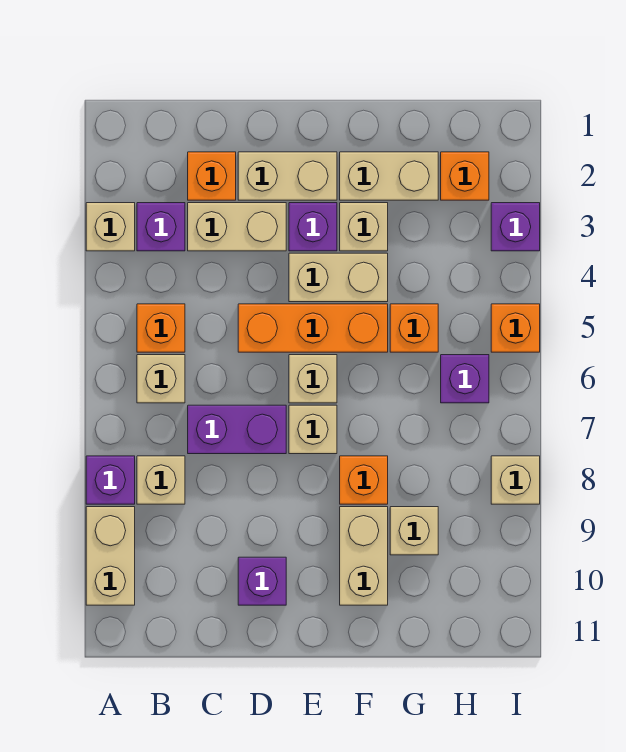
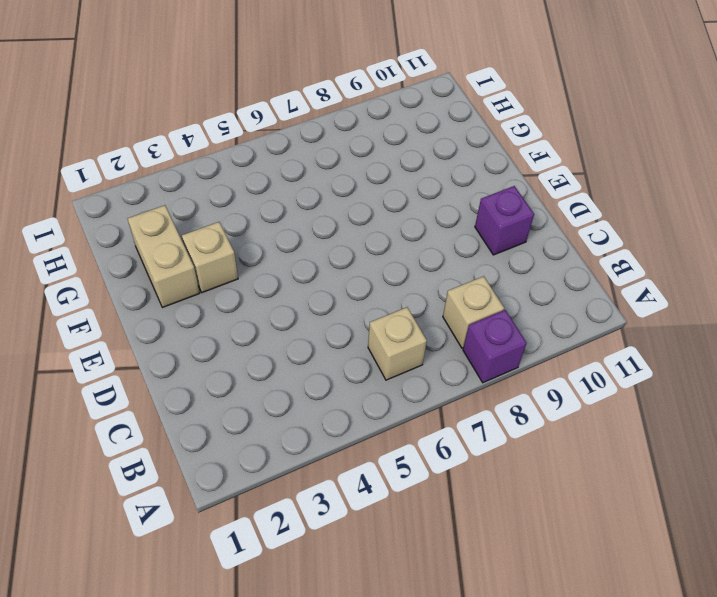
none -> tan 1x1 brick [86,203,135,251]
none -> tan 1x2 brick [86,507,135,605]
none -> purple 1x1 brick [137,203,185,251]

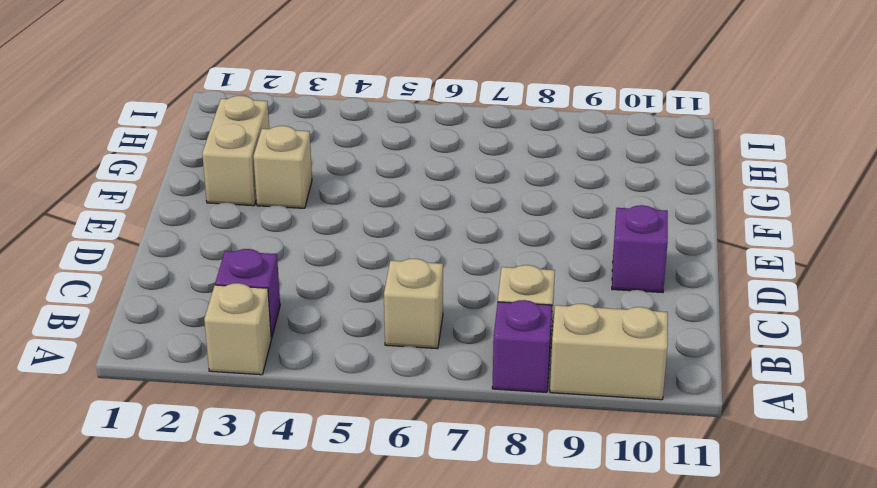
none -> orange 1x1 brick [137,304,185,352]
none -> orange 1x1 brick [188,152,236,200]
none -> tan 1x2 brick [188,203,286,251]

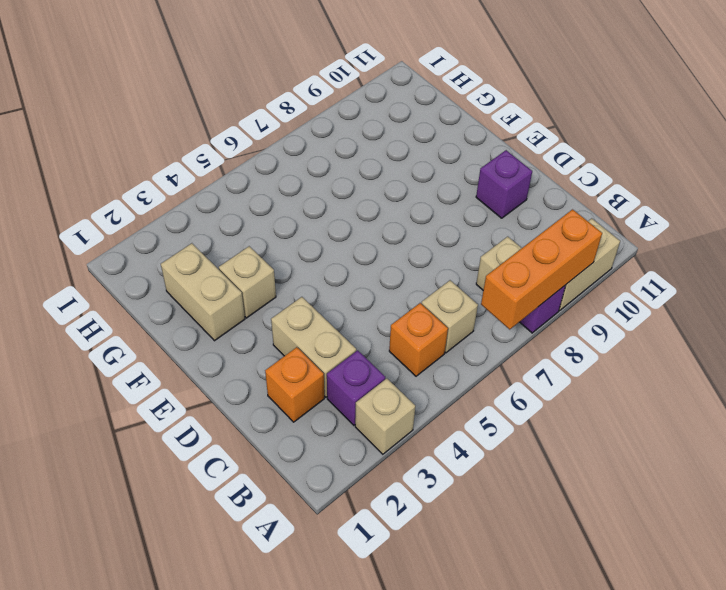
orange 1x3 brick [481,209,602,329] -> orange 1x3 brick turned to [238,304,388,352]
none -> purple 1x2 brick [188,405,286,454]
none -> tan 1x2 brick [238,152,337,200]
none -> purple 1x1 brick [289,203,337,251]

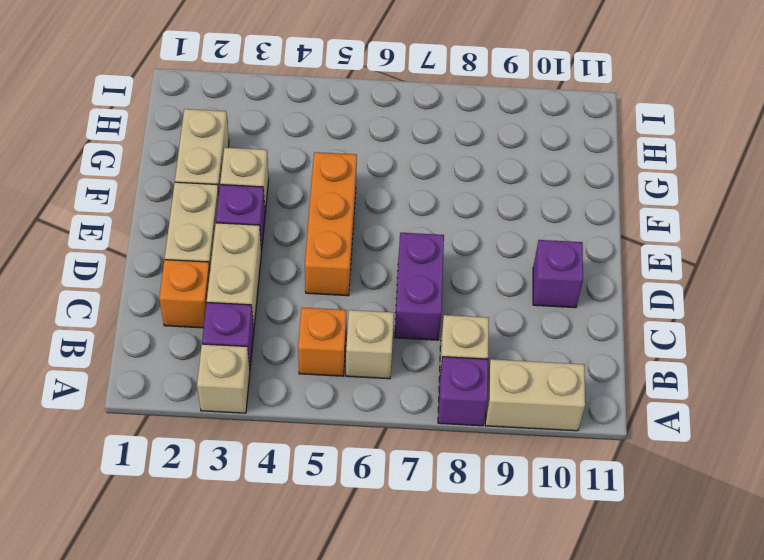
none -> tan 1x2 brick [289,253,388,302]
none -> tan 1x1 brick [289,355,337,403]
none -> tan 1x1 brick [289,405,337,454]

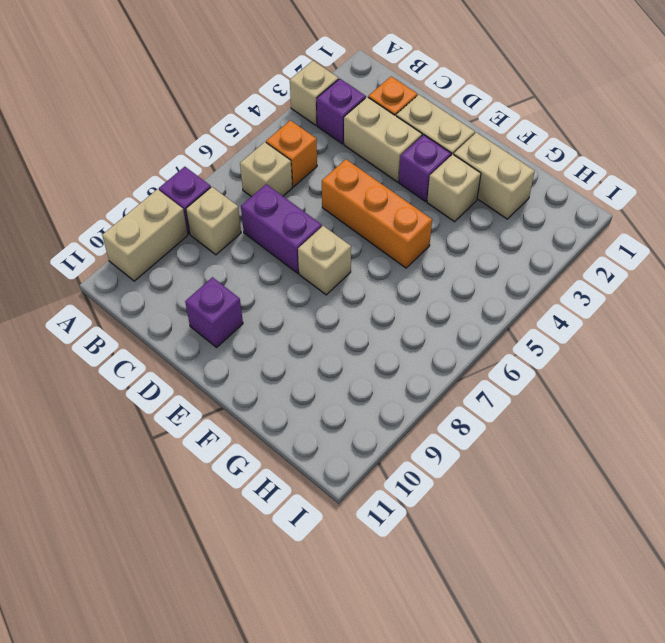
none -> tan 1x2 brick [289,253,388,302]
none -> tan 1x1 brick [289,355,337,403]
none -> orange 1x1 brick [340,456,388,504]

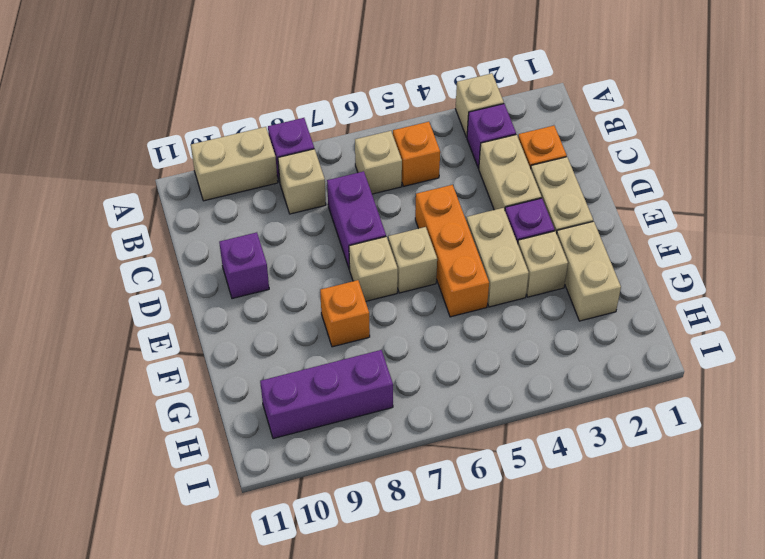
purple 1x3 brick [260,350,393,439] -> none
none -> tan 1x2 brick [340,507,388,605]
none -> orange 1x1 brick [390,304,438,352]
none -> tan 1x1 brick [390,507,438,555]

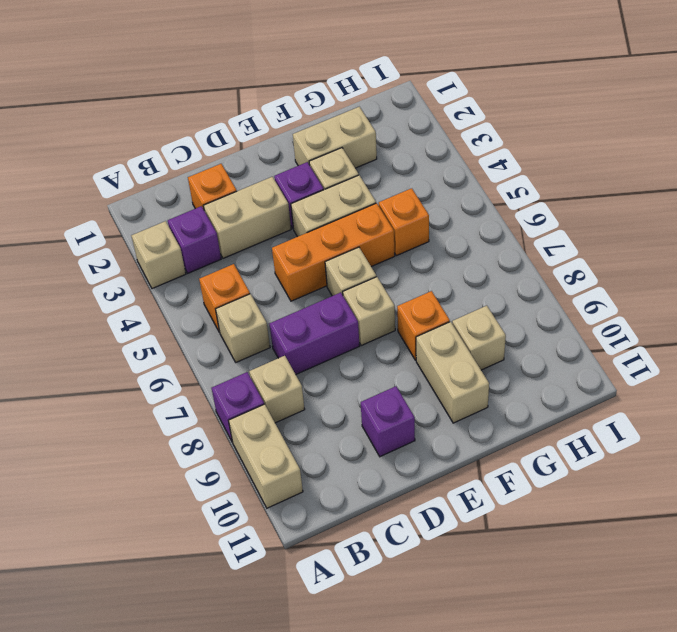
none -> tan 1x2 brick [238,152,337,200]
none -> orange 1x1 brick [441,152,489,200]
none -> purple 1x1 brick [441,355,489,403]

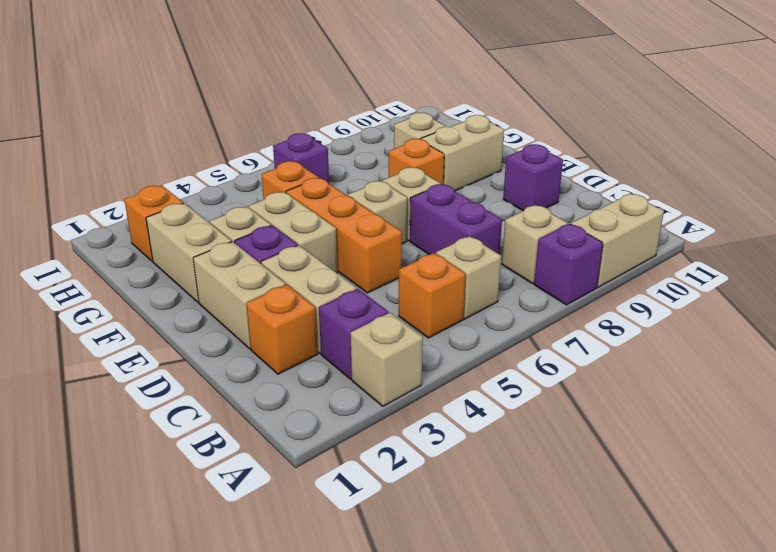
none -> purple 1x1 brick [491,203,540,251]
none -> orange 1x1 brick [491,304,540,352]
none -> tan 1x1 brick [491,456,540,504]

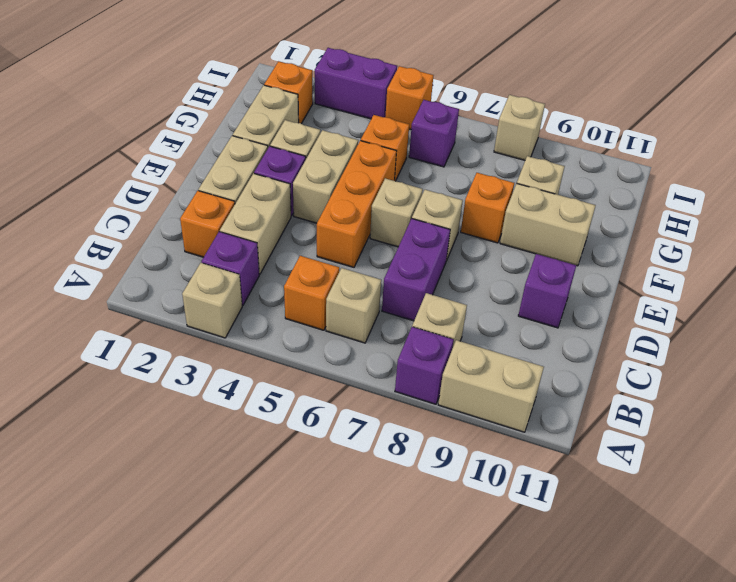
purple 1x2 brick [315,48,397,119] -> purple 1x1 brick [491,203,540,251]

